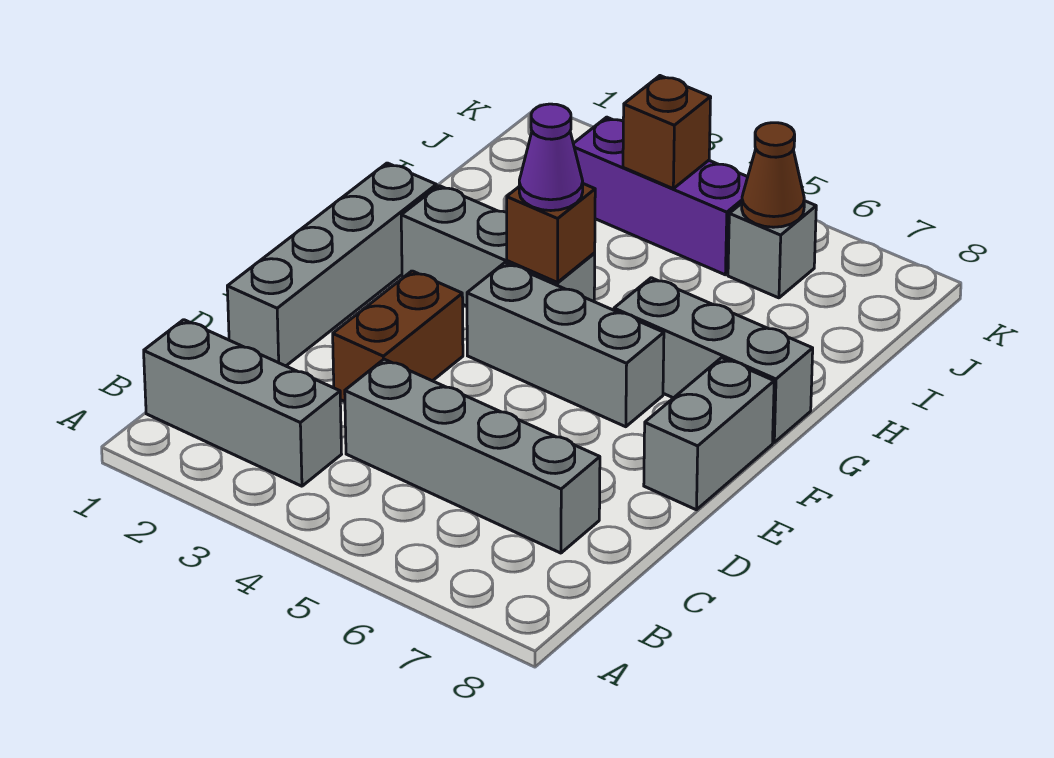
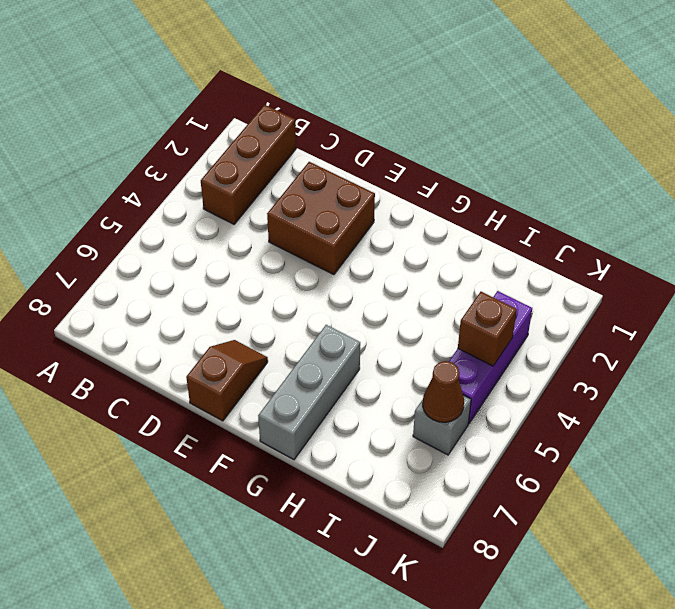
brown 1x3 brick [201,105,296,224] -> grey 1x3 brick [144,320,341,486]
brown 2x2 brick [267,162,375,275] -> brown 1x2 brick [333,271,463,402]
brown 1x2 slope [186,340,268,421] -> grey 1x2 brick [644,358,774,510]
none -> grey 1x4 brick [345,359,600,553]
none -> grey 1x4 brick [227,163,436,366]
none -> grey 1x3 brick [467,263,664,427]

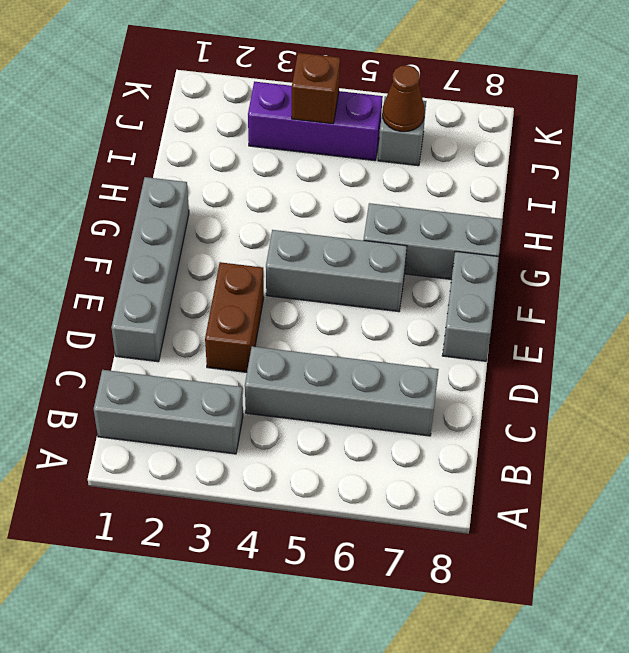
none -> grey 1x3 brick [401,186,595,306]
none -> brown 1x1 brick [507,184,595,283]
none -> purple 1x1 cone [519,104,583,211]

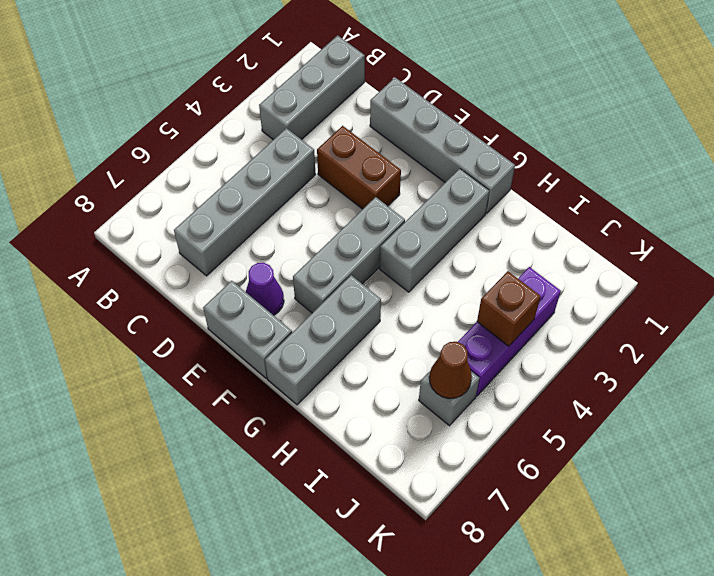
purple 1x1 cone [246,263,284,315] -> purple 1x1 cone moved to [519,104,583,211]
none -> brown 1x1 brick [507,184,595,283]

